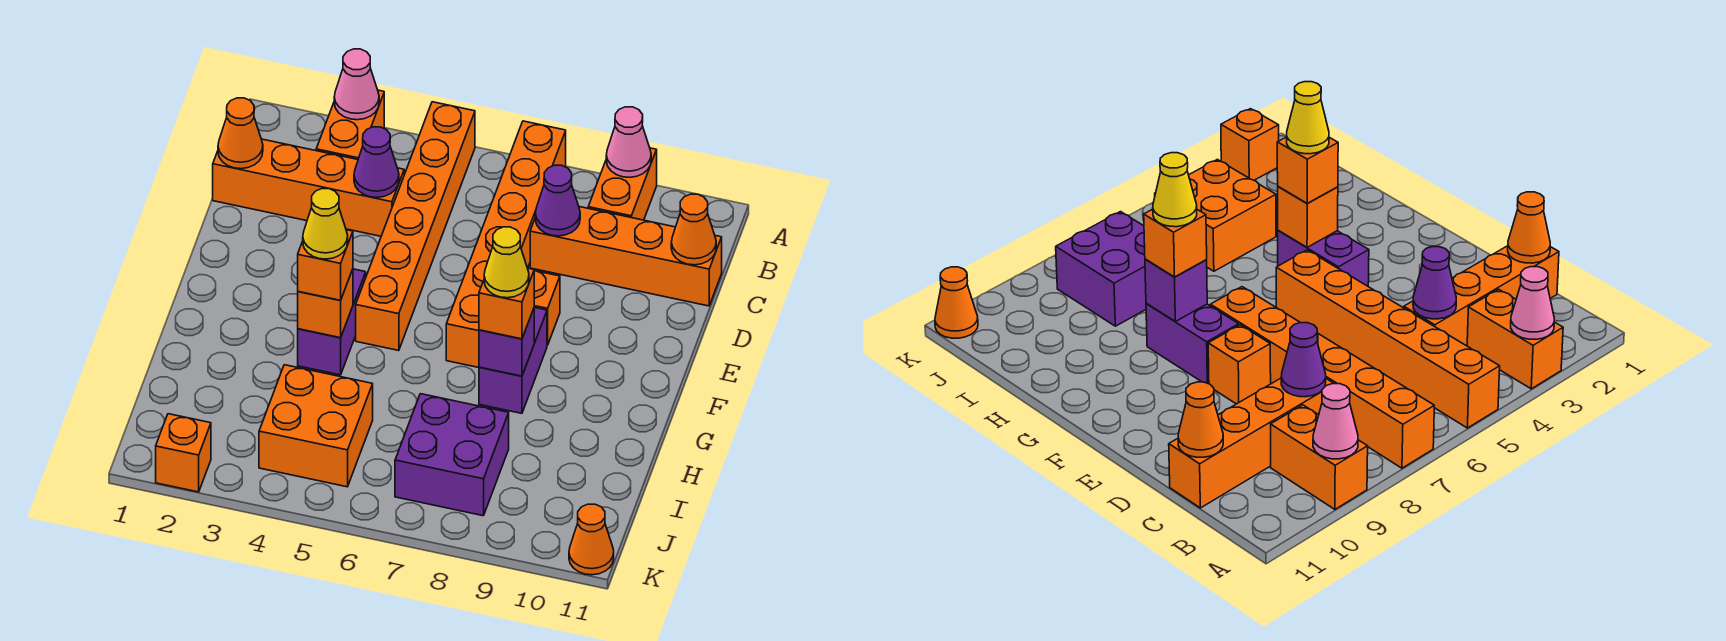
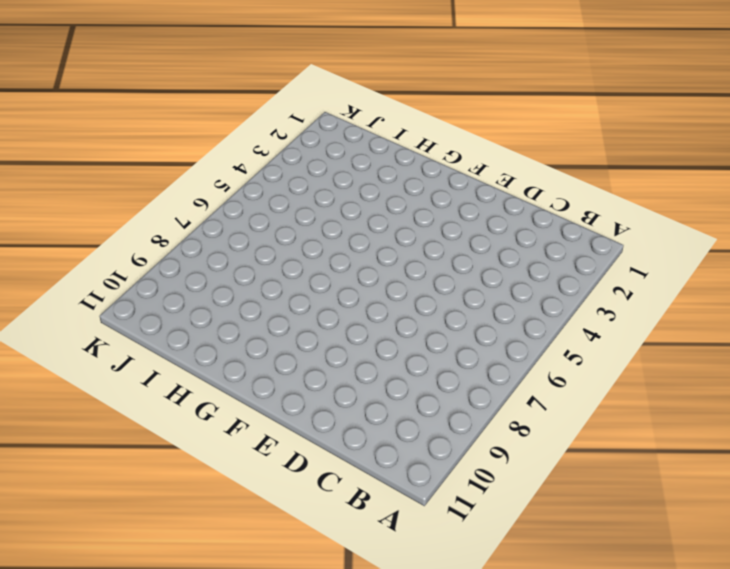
none -> orange 1x2 brick [316,90,384,159]
none -> orange 1x6 brick [356,102,475,351]
none -> orange 1x6 brick [446,121,566,368]

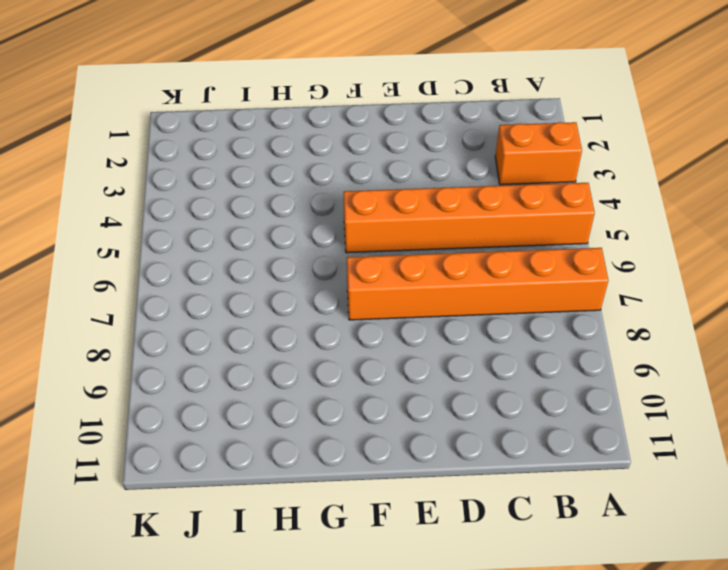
none -> orange 1x2 brick [588,148,657,220]
none -> orange 1x4 brick [213,139,404,236]
none -> orange 1x4 brick [530,207,722,306]

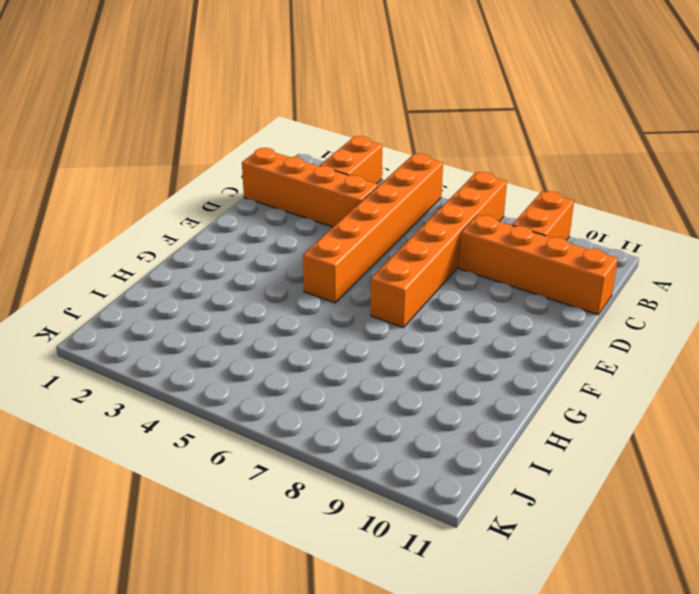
none -> orange 1x1 brick [534,271,560,345]
none -> purple 1x2 brick [298,269,366,375]
none -> purple 1x2 brick [479,307,547,413]

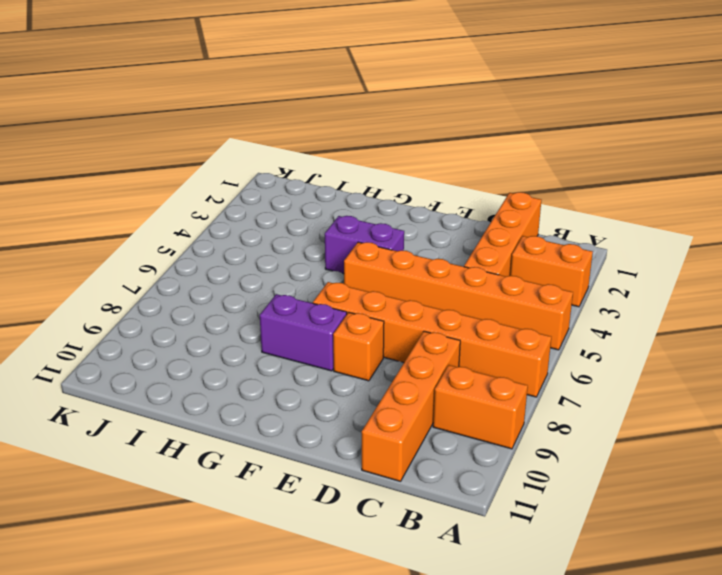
none -> orange 2x2 brick [259,365,373,487]
none -> purple 2x2 brick [395,394,509,516]
none -> orange 1x1 brick [156,414,211,492]

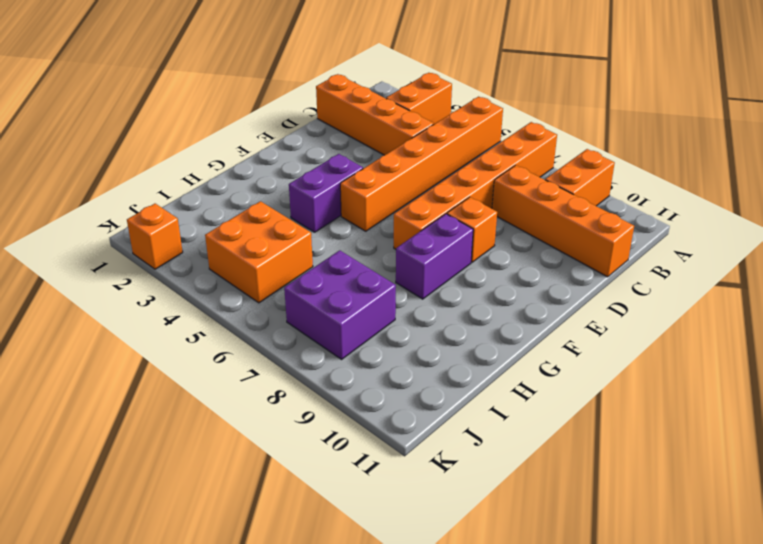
none -> orange 1x1 cone [569,504,614,575]
none -> pink 1x1 cone [334,49,379,120]
none -> pink 1x1 cone [606,107,651,177]

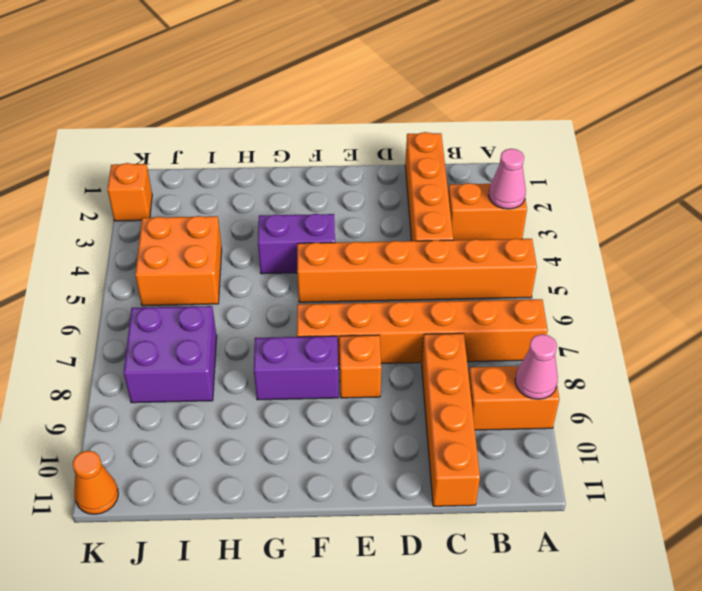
none -> orange 1x1 cone [218,98,263,169]
none -> purple 1x1 cone [354,127,399,197]
none -> purple 1x1 cone [535,165,580,236]

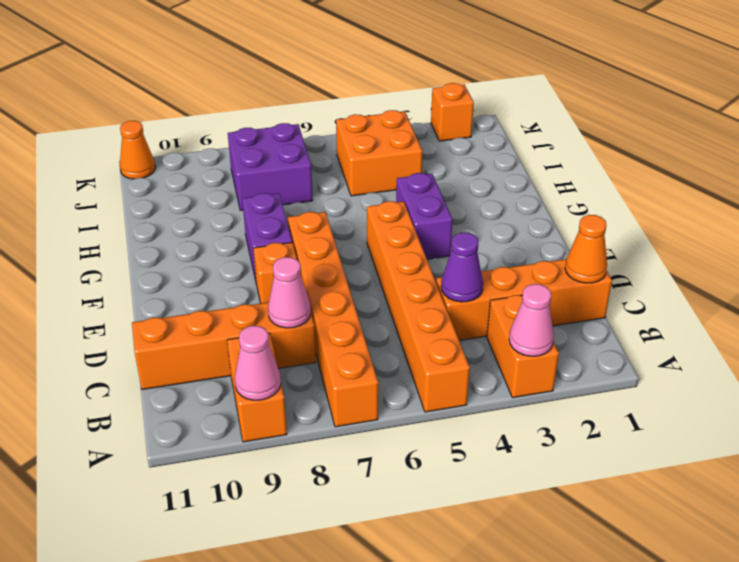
pink 1x1 cone [268,257,311,328] -> purple 1x1 cone [535,165,580,236]
none -> orange 1x1 cone [671,194,716,265]
none -> orange 1x1 brick [298,269,353,338]
none -> purple 1x1 brick [479,309,534,376]

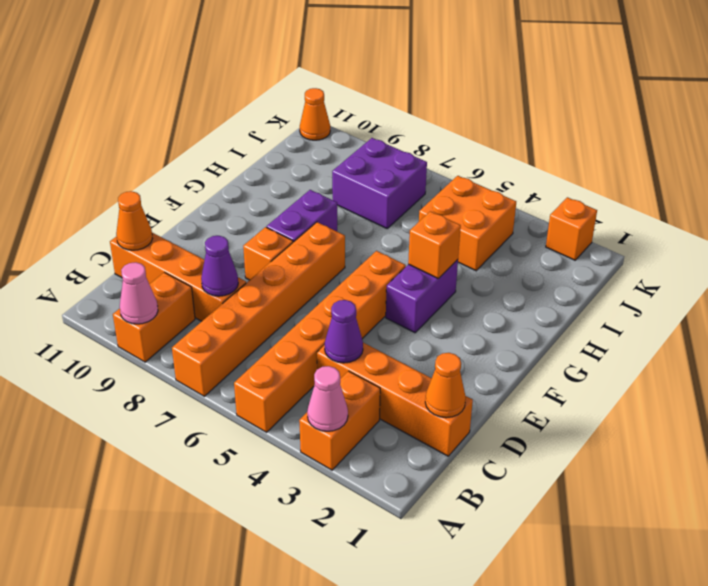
none -> purple 1x1 brick [479,309,534,376]
none -> orange 1x1 brick [298,230,353,300]
none -> orange 1x1 brick [479,268,534,339]

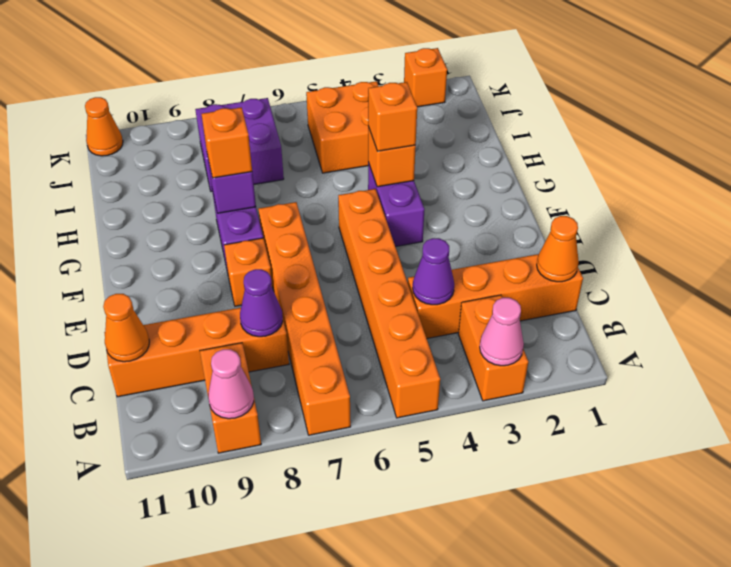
none -> yellow 1x1 cone [303,189,348,259]
none -> yellow 1x1 cone [484,227,529,298]

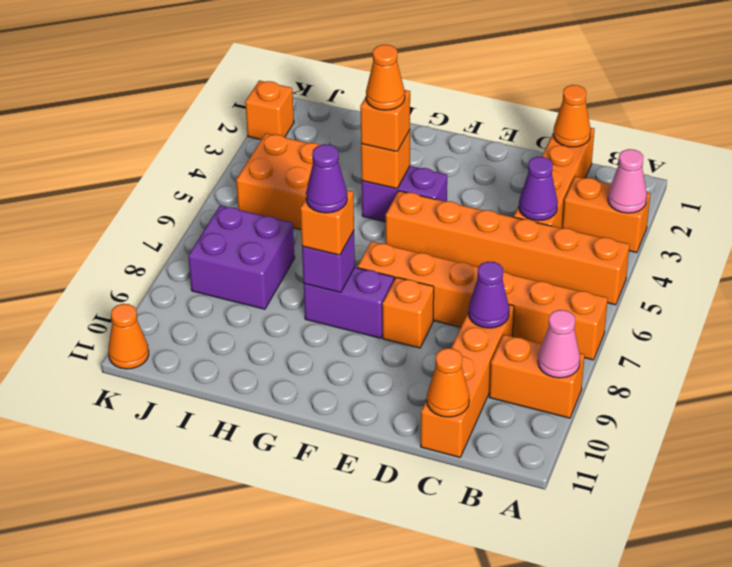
orange 1x1 cone [366,45,405,110] -> yellow 1x1 cone [303,189,348,259]
purple 1x1 cone [306,144,347,213] -> yellow 1x1 cone [484,227,529,298]

